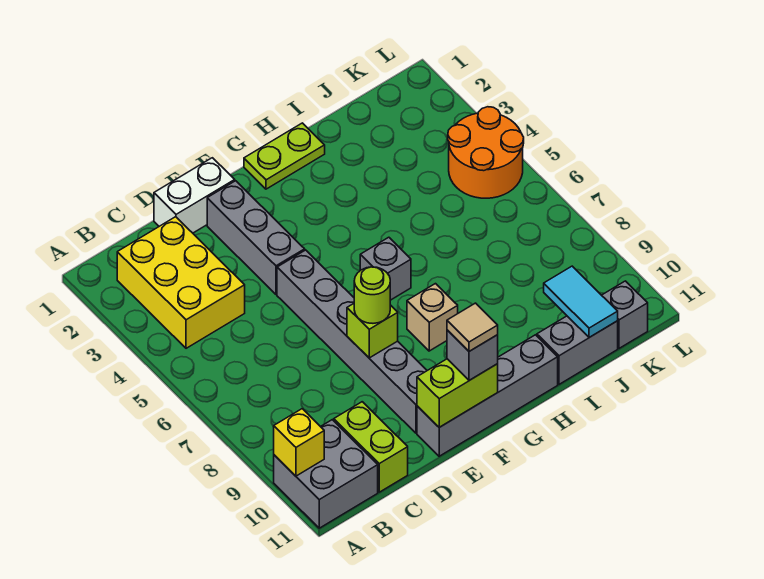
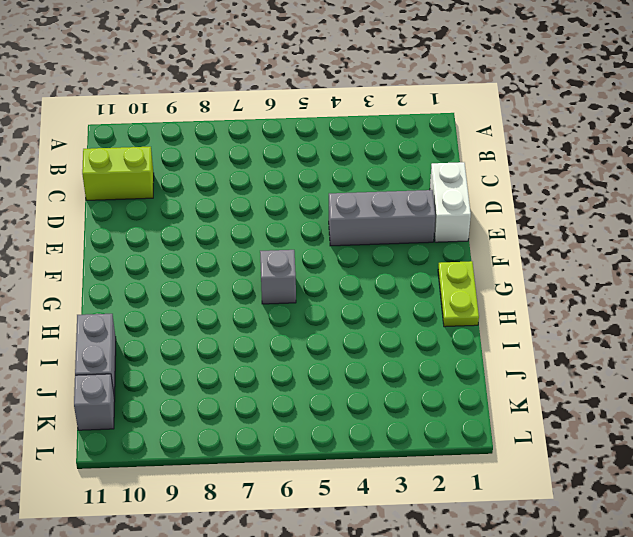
none -> grey 2x2 brick [274,420,378,528]
none -> yellow 2x3 brick [117,217,245,348]
none -> grey 1x6 brick [277,250,427,433]

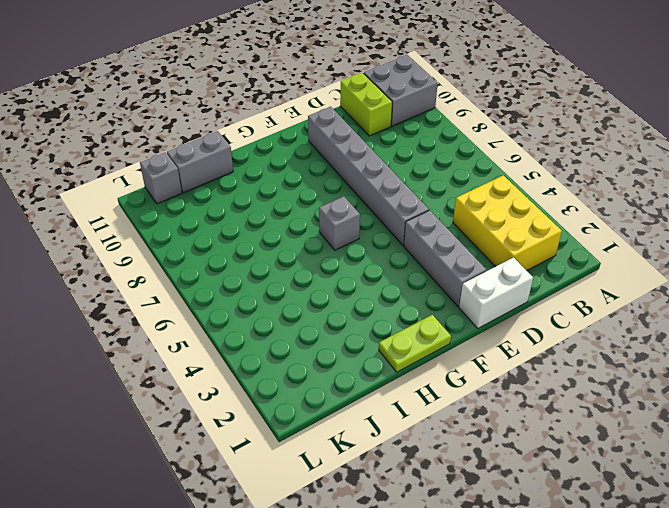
none -> grey 1x4 brick [417,335,558,456]
none -> tan 1x1 brick [407,284,458,351]
none -> orange 2x2 round brick [448,107,524,198]

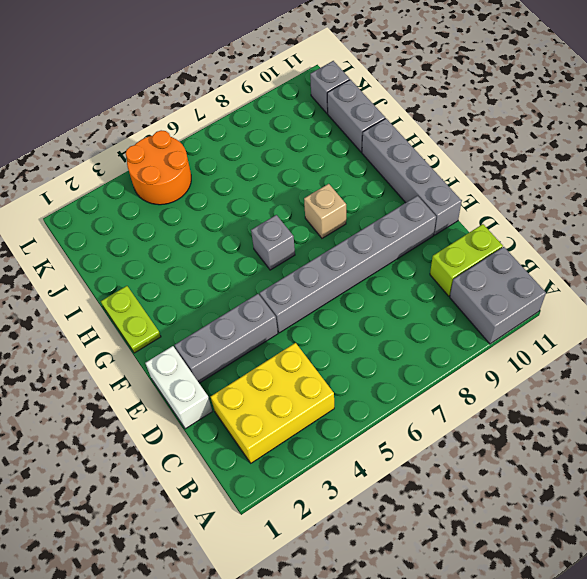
none -> yellow 1x1 brick [274,409,324,476]
none -> lime 1x1 brick [347,304,398,358]
none -> lime 1x2 brick [417,359,498,427]

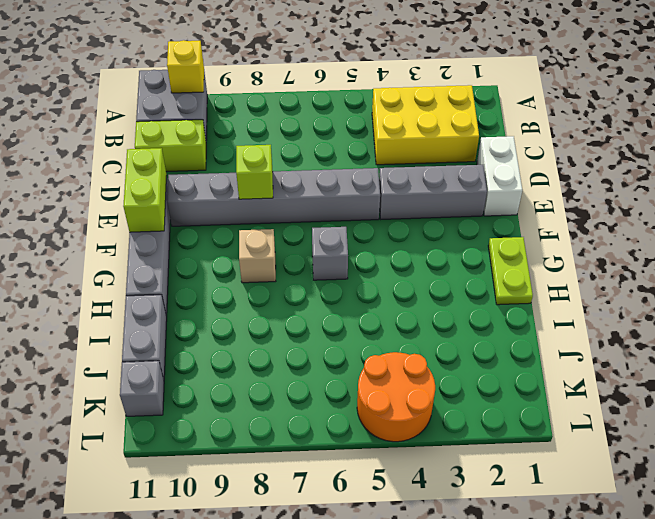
none -> cyan 1x2 tile [544,266,618,338]
none -> lime 1x1 round brick [354,267,390,323]
none -> grey 1x1 brick [447,330,498,380]

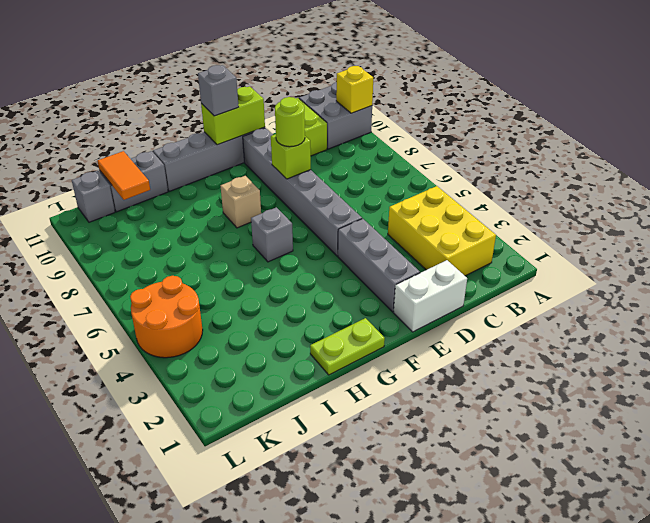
orange 1x2 tile [98,151,150,200] -> cyan 1x2 tile [544,266,618,338]
none -> tan 1x1 tile [447,303,498,351]

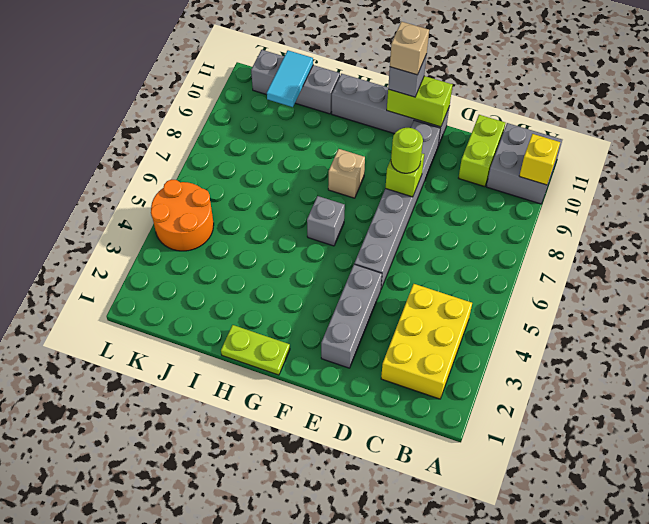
tan 1x1 brick [390,22,429,75] -> tan 1x1 tile [447,303,498,351]
none -> white 1x2 brick [154,158,235,233]

